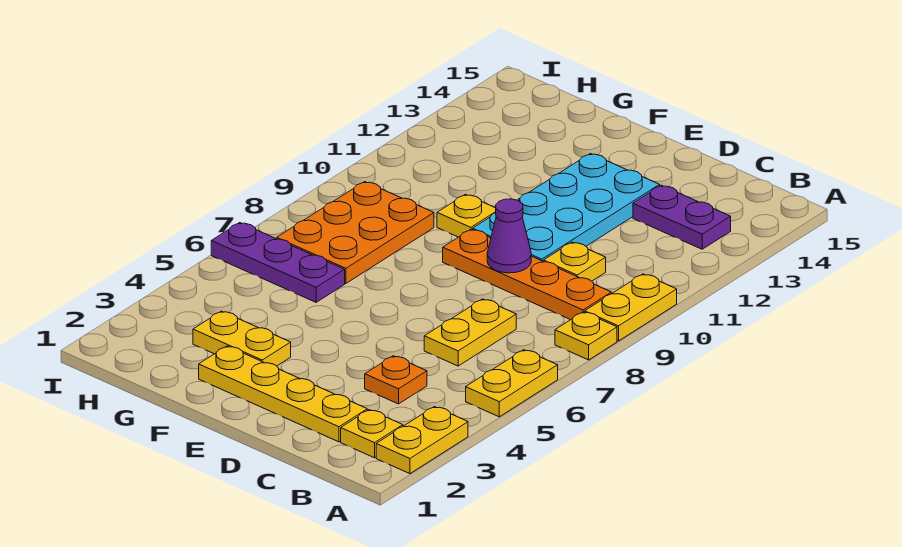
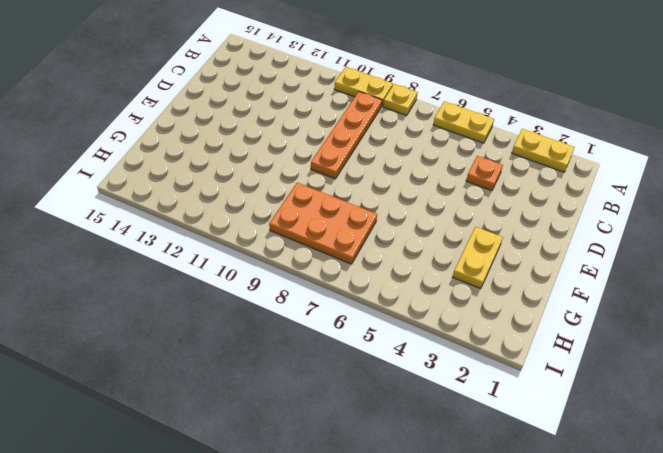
none -> yellow 1x1 plate [341,410,403,458]
none -> purple 1x2 plate [633,185,731,249]
none -> yellow 1x4 plate [199,346,367,442]

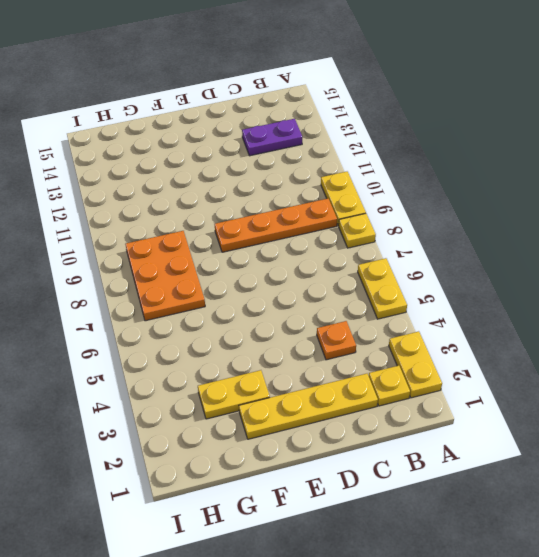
none -> yellow 1x2 plate [424,299,516,366]
none -> yellow 1x1 plate [544,242,606,281]
none -> cyan 2x4 plate [473,153,660,261]

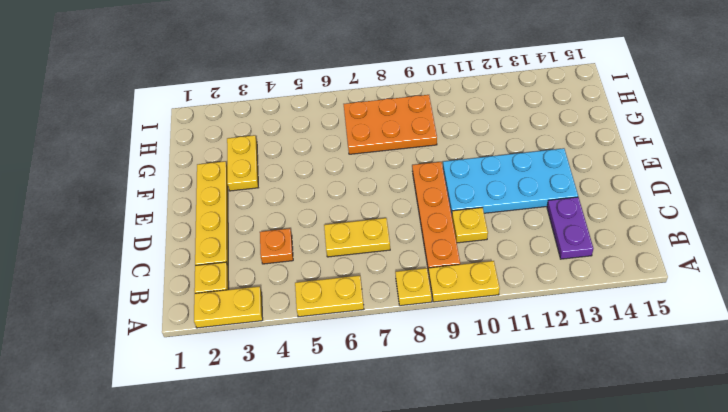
none -> yellow 1x1 plate [437,194,496,237]
none -> purple 1x3 plate [211,223,345,302]
none -> purple 1x1 cone [487,199,531,273]

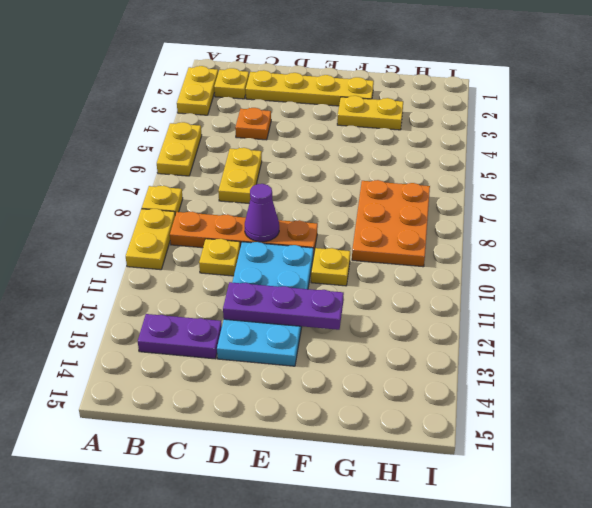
purple 1x3 plate [223,282,344,330] -> purple 1x3 plate moved to [211,223,345,302]

